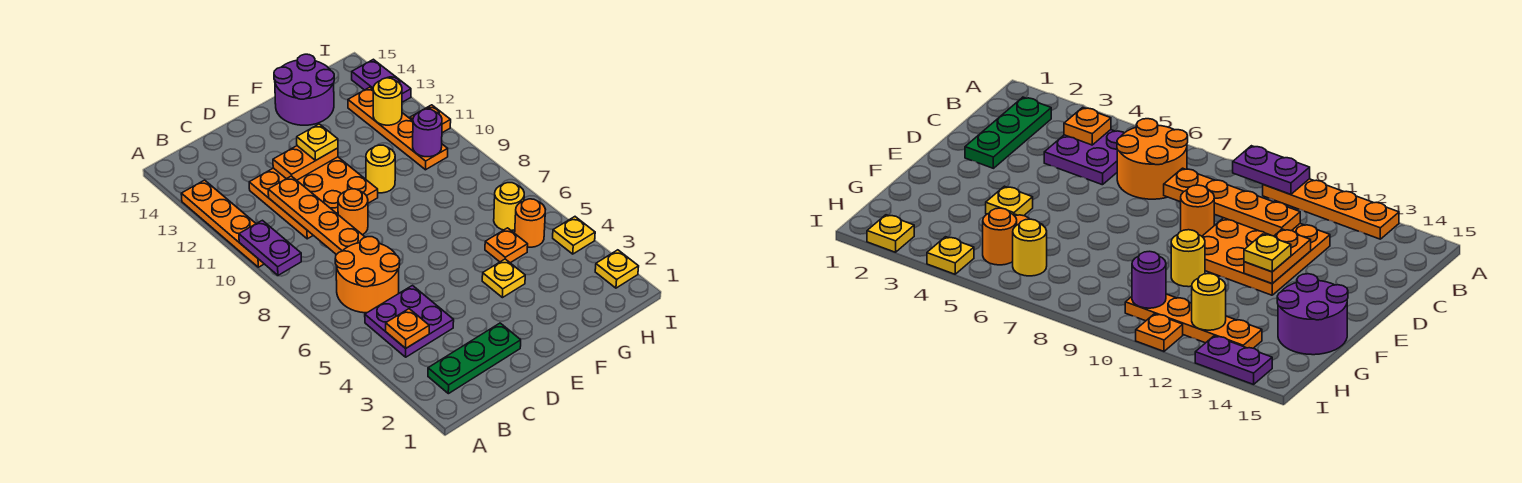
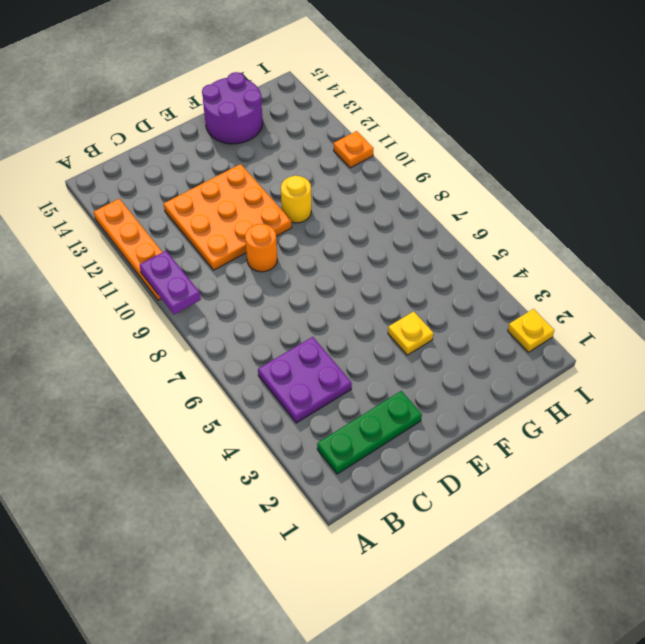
none -> orange 2x2 round brick [335,237,400,313]
none -> orange 1x1 plate [485,228,528,263]
none -> orange 1x1 round brick [515,199,546,247]

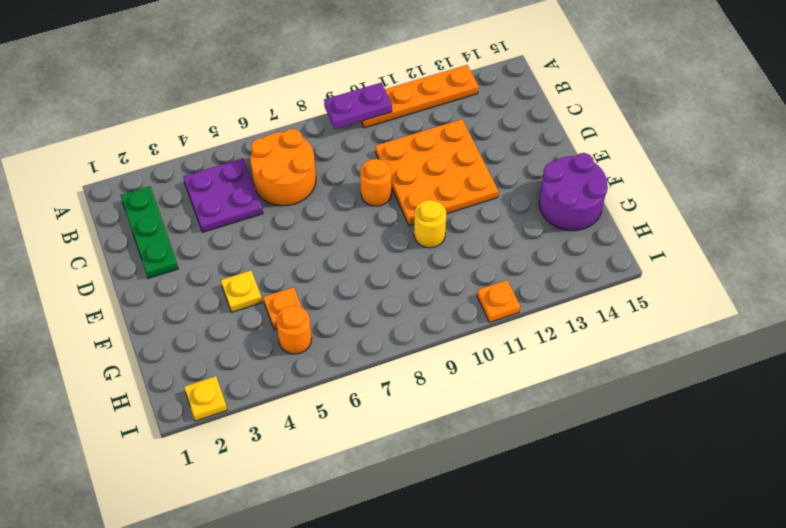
none -> yellow 1x1 round brick [494,183,524,231]
none -> orange 1x4 plate [348,87,448,170]
none -> yellow 1x1 plate [553,217,595,254]

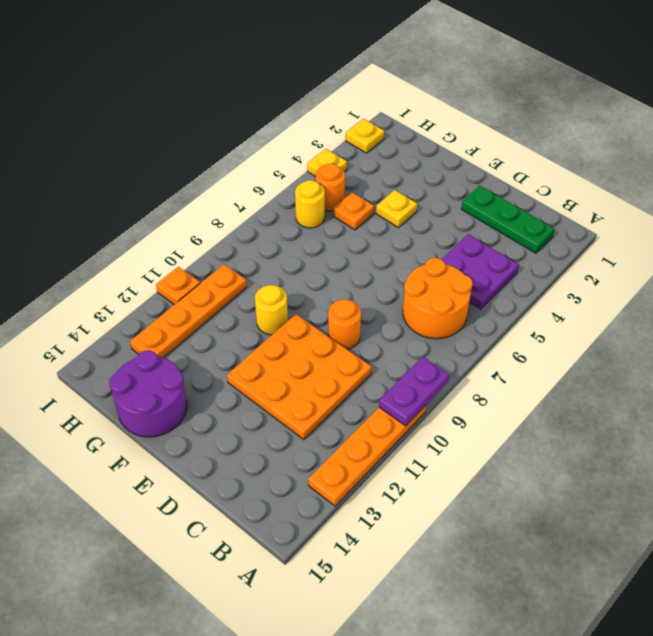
none -> purple 1x2 plate [352,59,411,102]
none -> orange 1x1 plate [386,309,429,348]
none -> orange 1x4 plate [268,176,365,255]

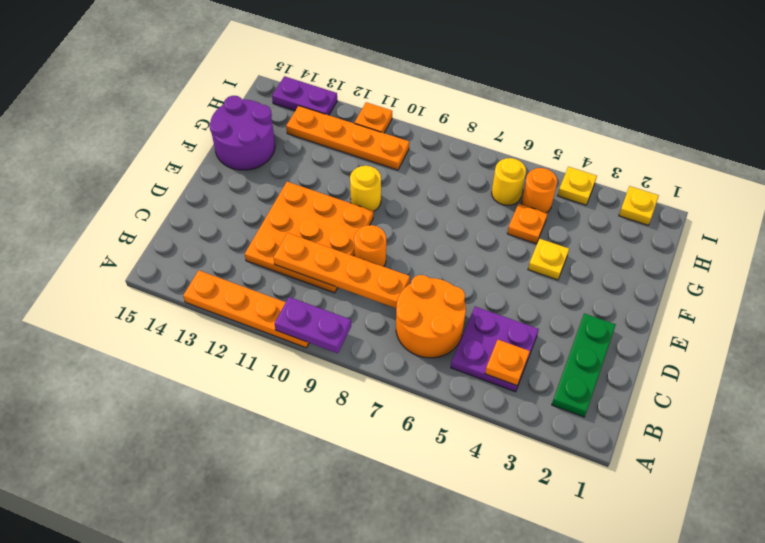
none -> orange 1x2 plate [273,146,338,180]
none -> purple 1x1 round brick [413,109,442,157]
none -> yellow 1x1 round brick [373,78,402,125]

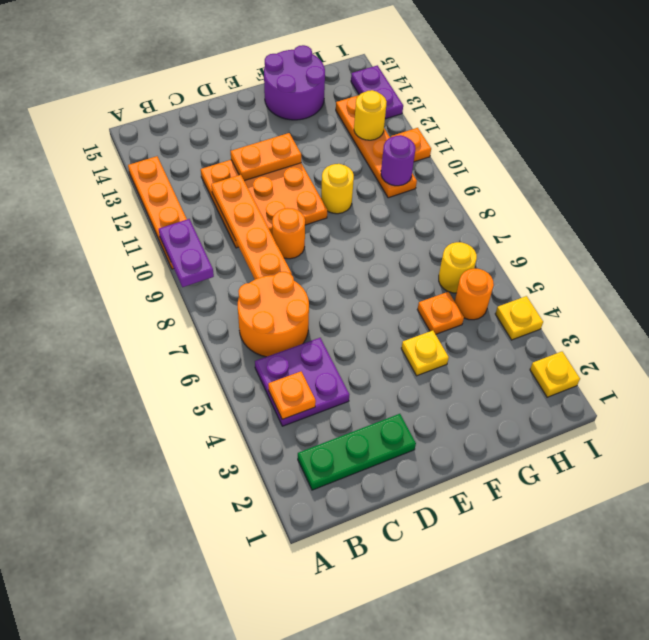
none -> yellow 1x1 plate [297,124,338,160]

